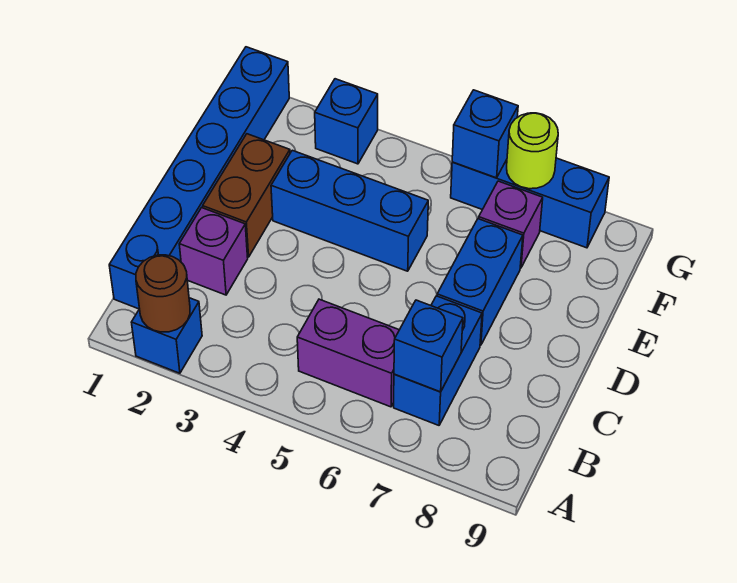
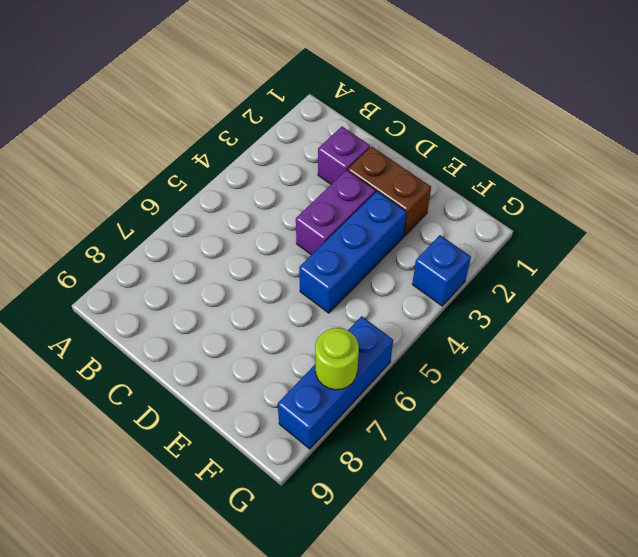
purple 1x2 brick [296,170,375,255] -> purple 1x2 brick moved to [297,299,399,407]
none -> blue 1x1 brick [131,298,202,373]
none -> blue 1x6 brick [109,47,289,309]
none -> blue 1x2 brick [394,296,482,425]

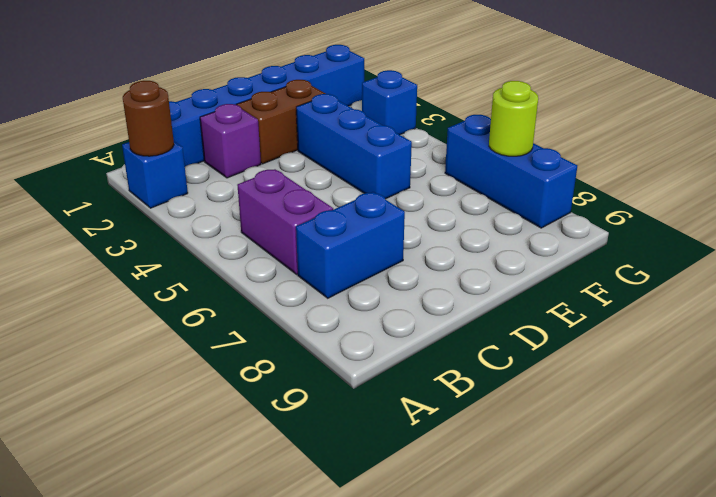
none -> blue 1x2 brick [437,219,523,345]
none -> purple 1x1 brick [479,181,543,268]
none -> blue 1x1 brick [394,300,463,392]

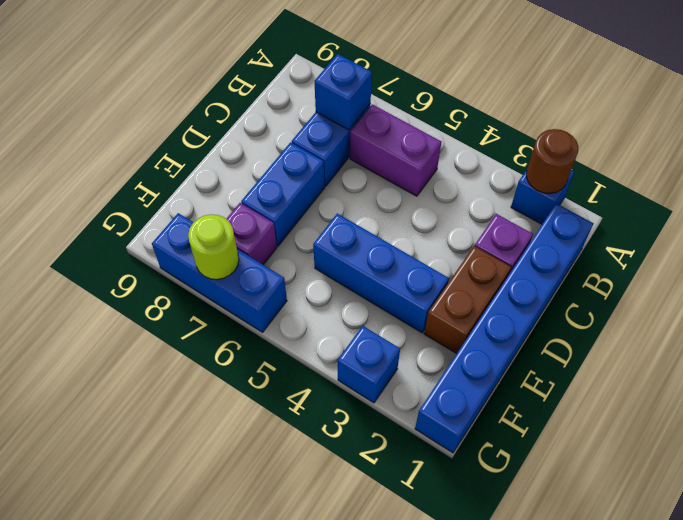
none -> blue 1x1 brick [452,90,518,178]

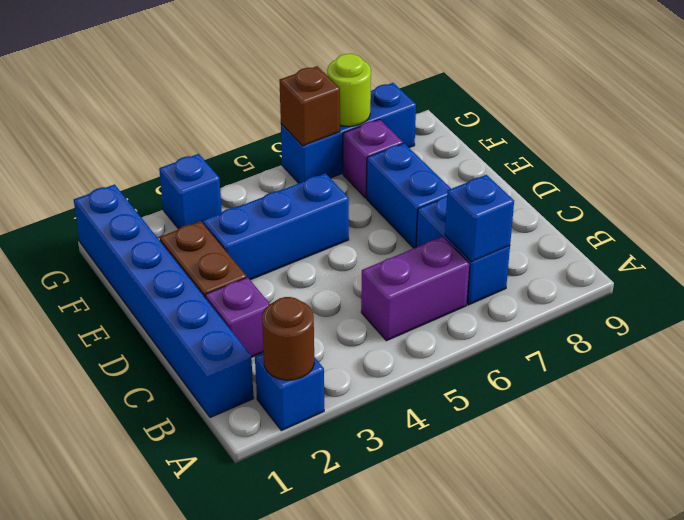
brown 1x1 brick [279,66,340,146] -> blue 1x1 brick [452,90,518,178]

